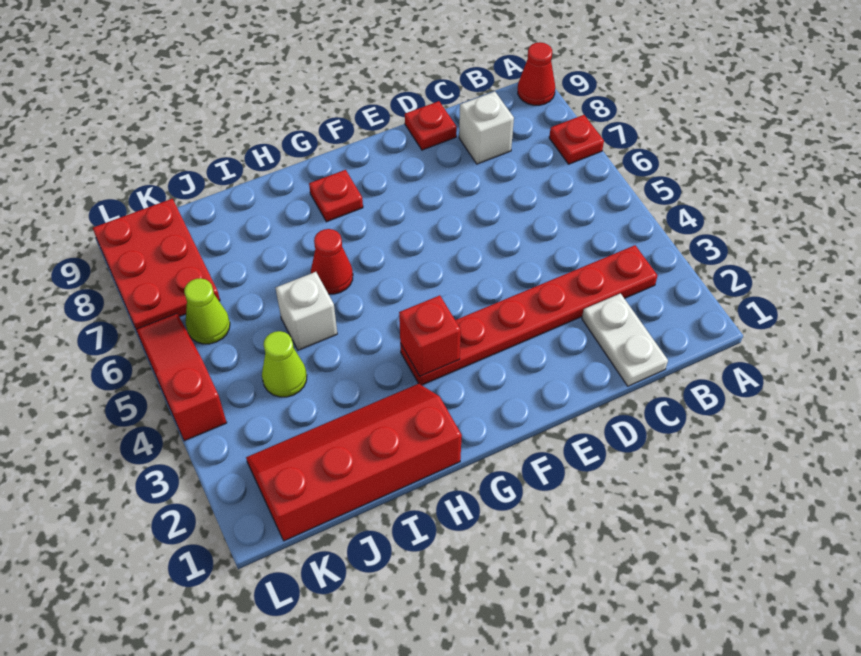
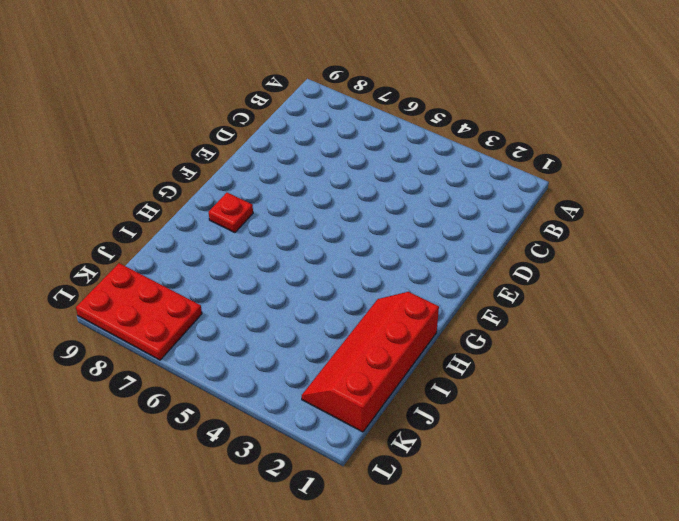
none -> red 1x1 plate [549,115,604,164]
none -> red 1x1 cone [518,42,555,105]
none -> red 1x6 plate [400,245,657,385]

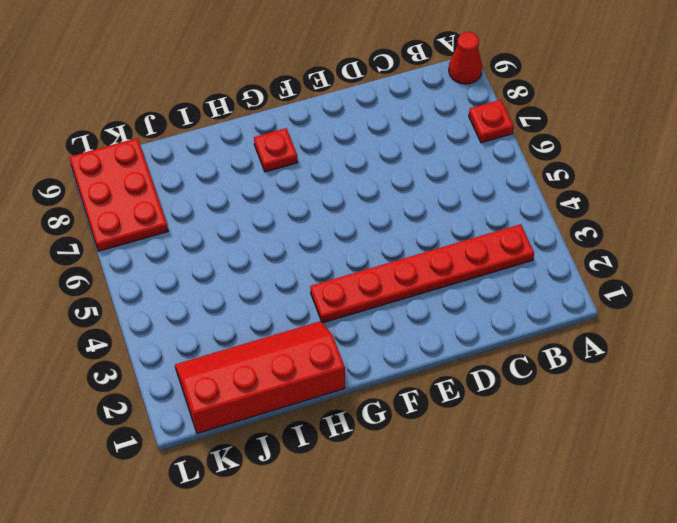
none -> white 1x2 plate [582,293,668,386]
none -> white 1x1 brick [459,92,514,164]
none -> red 1x1 plate [405,101,457,150]

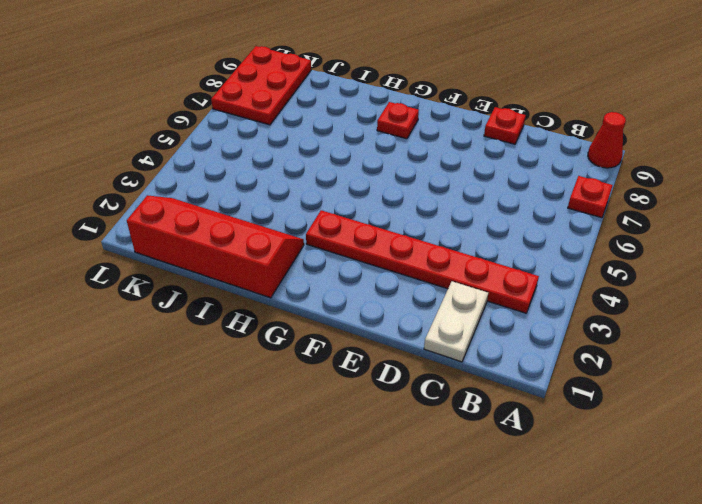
none -> white 1x1 brick [459,92,514,164]
none -> red 1x1 cone [311,229,353,294]
none -> white 1x1 brick [276,272,337,350]

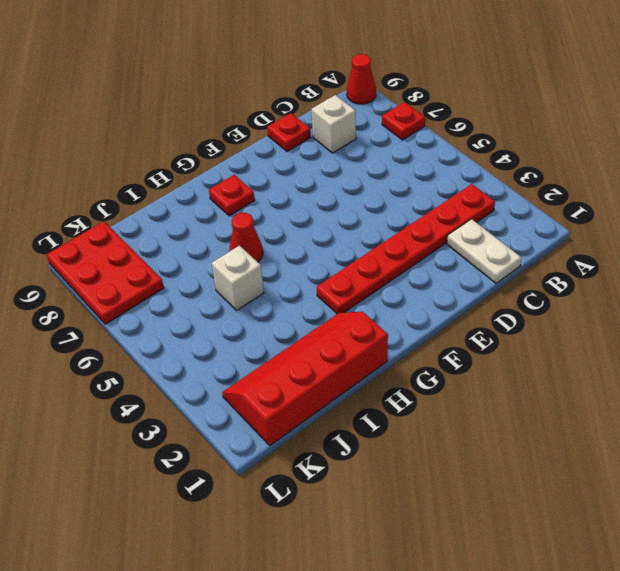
none -> lime 1x1 cone [262,331,307,397]
none -> lime 1x1 cone [184,278,230,344]
none -> red 1x3 slope [136,314,227,441]

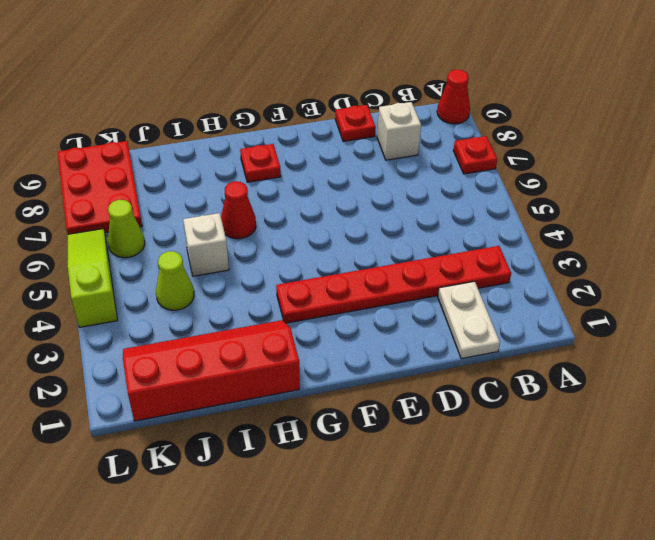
lime 1x3 slope [68,229,118,327] -> red 1x3 slope [136,314,227,441]
none -> red 1x1 brick [399,295,461,376]

